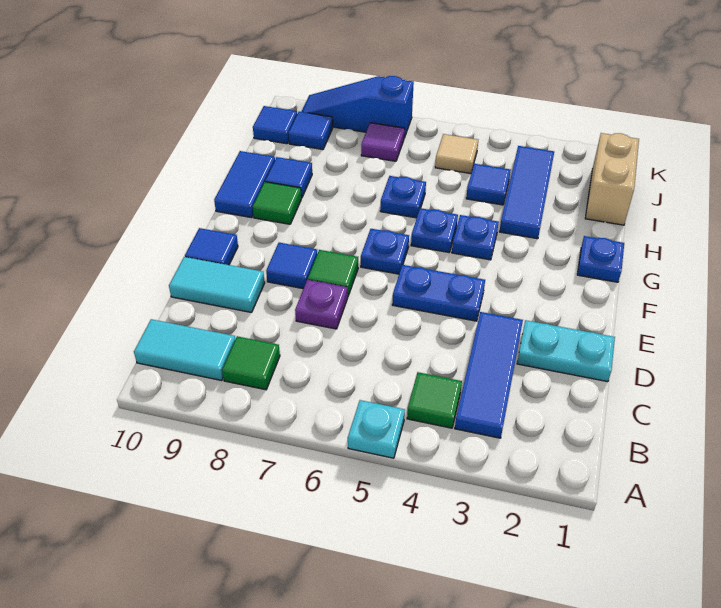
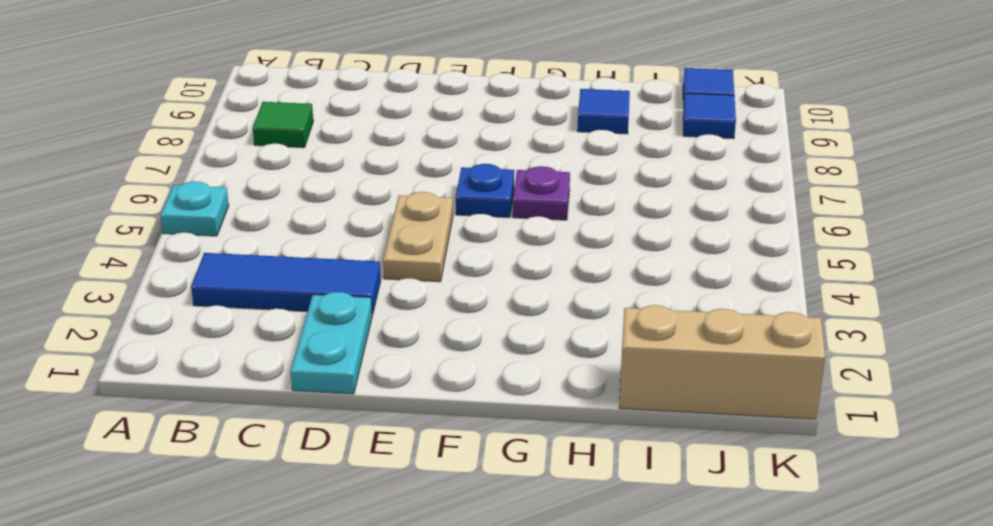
tan 1x2 plate [383,192,453,282] -> blue 1x2 plate [392,265,485,321]
purple 1x1 plate [513,166,570,220] -> purple 1x1 plate moved to [295,280,348,329]
tan 1x3 brick [619,305,825,419] -> tan 1x2 brick [585,133,639,225]
none -> green 1x1 tile [407,372,462,428]
none -> cyan 1x2 tile [134,319,235,381]
none -> cyan 1x2 tile [169,257,265,313]

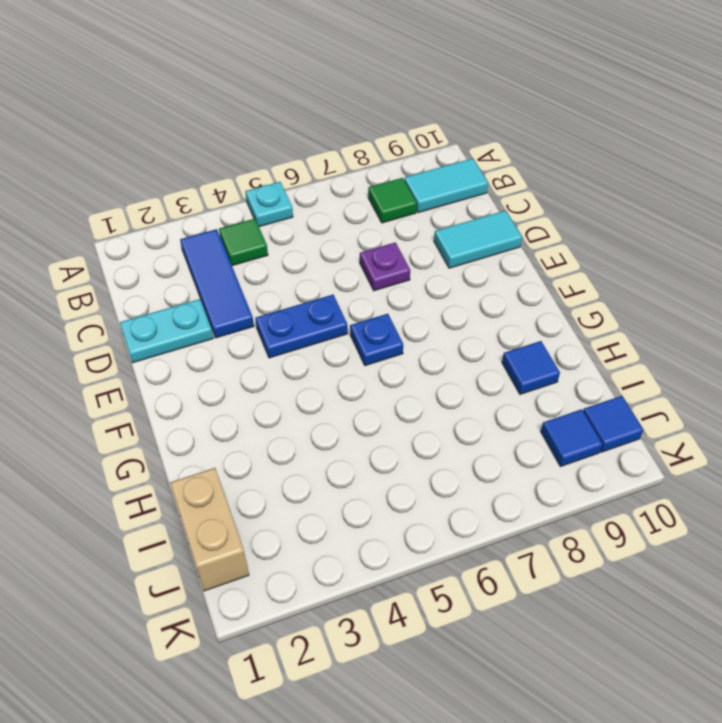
none -> green 1x1 tile [308,250,358,296]
none -> blue 1x1 tile [266,243,317,289]
none -> blue 1x1 tile [185,228,238,265]

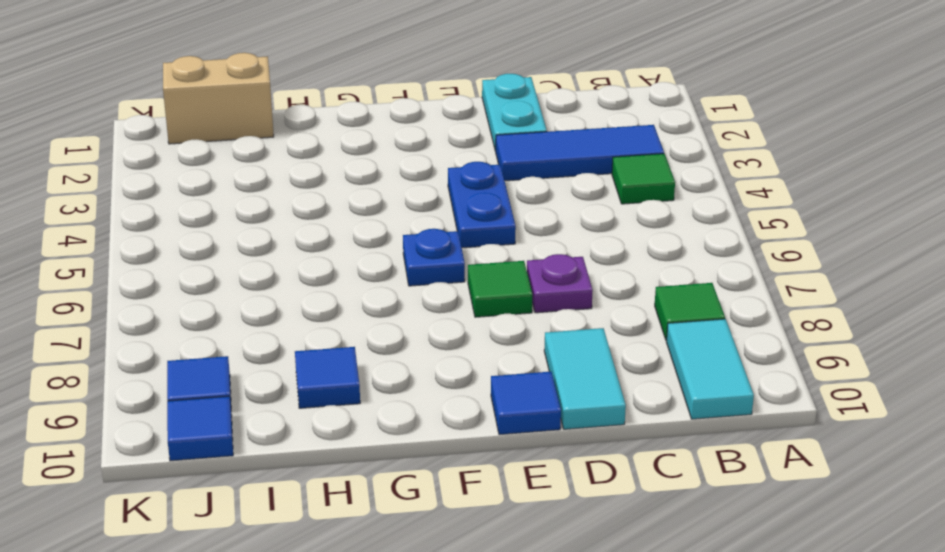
none -> cyan 1x1 plate [348,400,405,458]
none -> blue 1x1 tile [266,243,317,289]
none -> blue 1x1 plate [577,236,624,282]

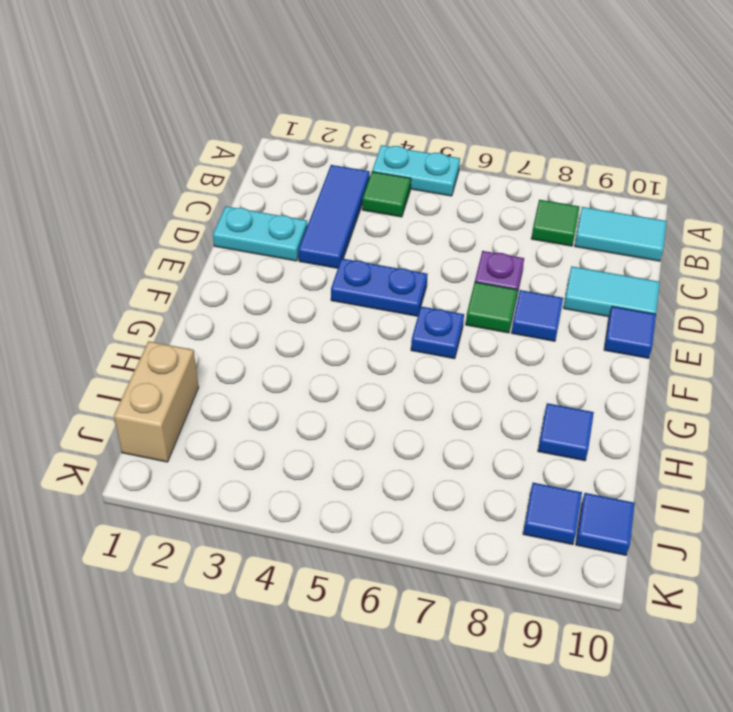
cyan 1x2 plate [372,145,460,196] -> cyan 1x1 plate [348,400,405,458]
none -> blue 1x1 plate [577,236,624,282]
none -> blue 1x1 plate [452,215,499,260]
none -> blue 1x1 plate [411,208,458,252]

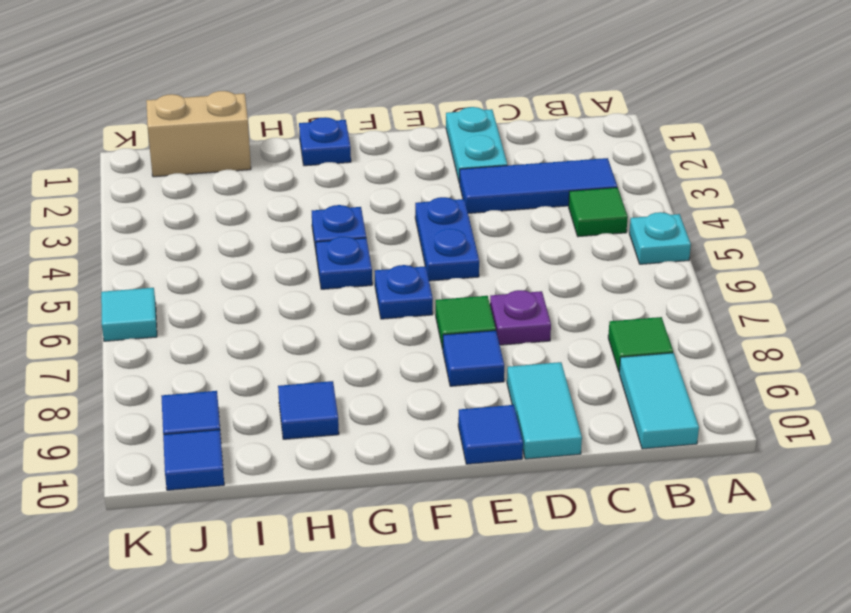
cyan 1x1 tile [101,288,157,341] -> none
none -> green 1x1 tile [253,182,301,224]
none -> blue 1x2 tile [214,151,275,218]
none -> blue 1x3 tile [499,146,554,239]

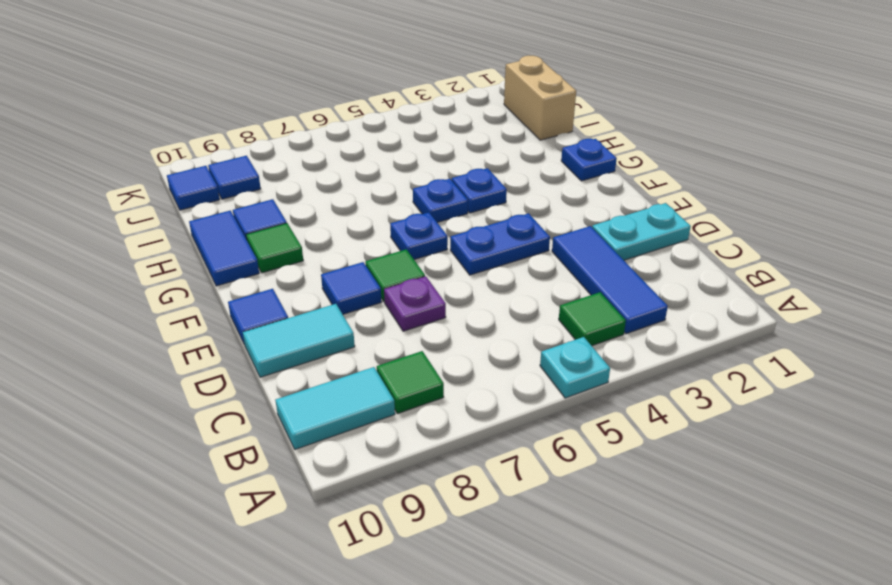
none -> blue 1x3 tile [499,146,554,239]
none -> blue 1x1 plate [380,176,426,218]
none -> blue 1x1 tile [466,164,511,205]

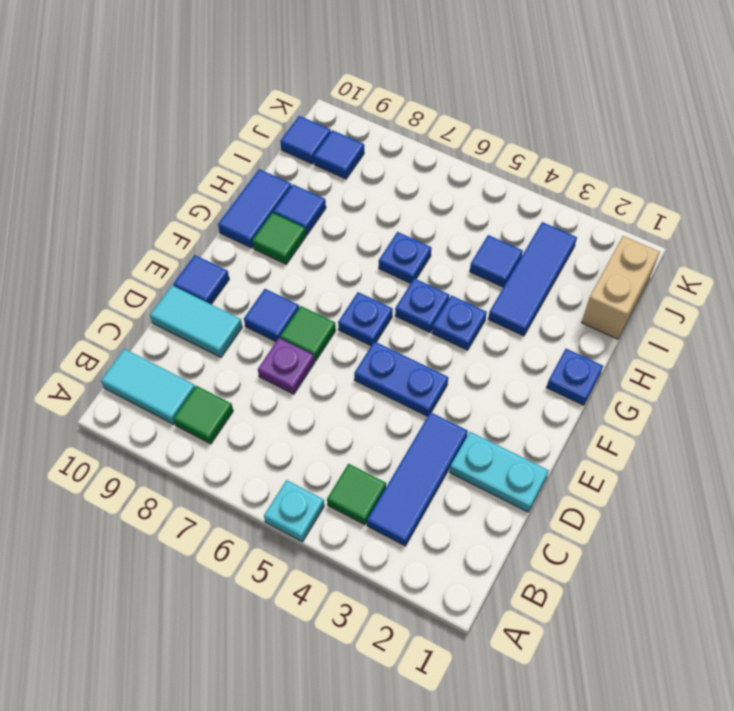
none -> tan 1x1 tile [435,134,478,174]
none -> purple 1x1 tile [361,123,405,161]
none -> blue 1x3 slope [301,76,414,138]

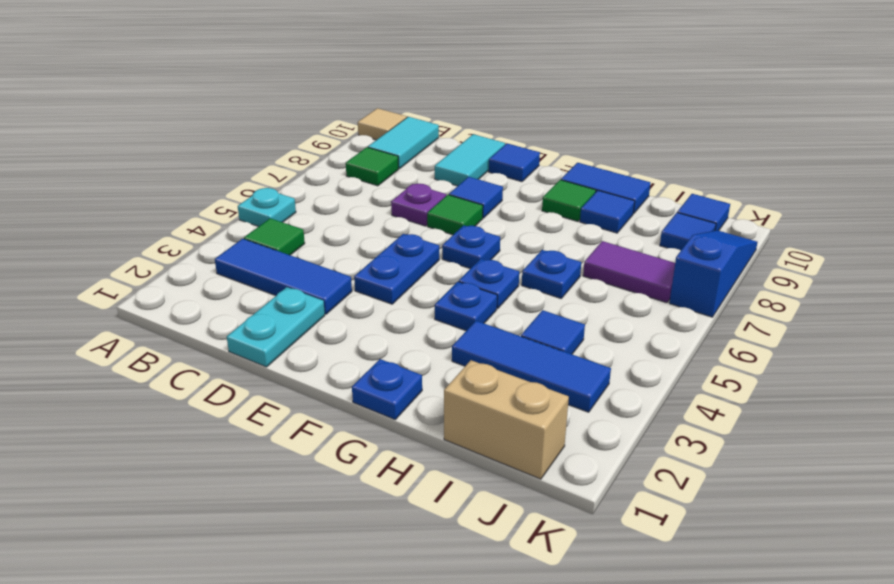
tan 1x1 tile [358,108,407,140] -> tan 1x1 tile moved to [435,134,478,174]
purple 1x2 tile [583,241,675,303] -> purple 1x1 tile [361,123,405,161]

